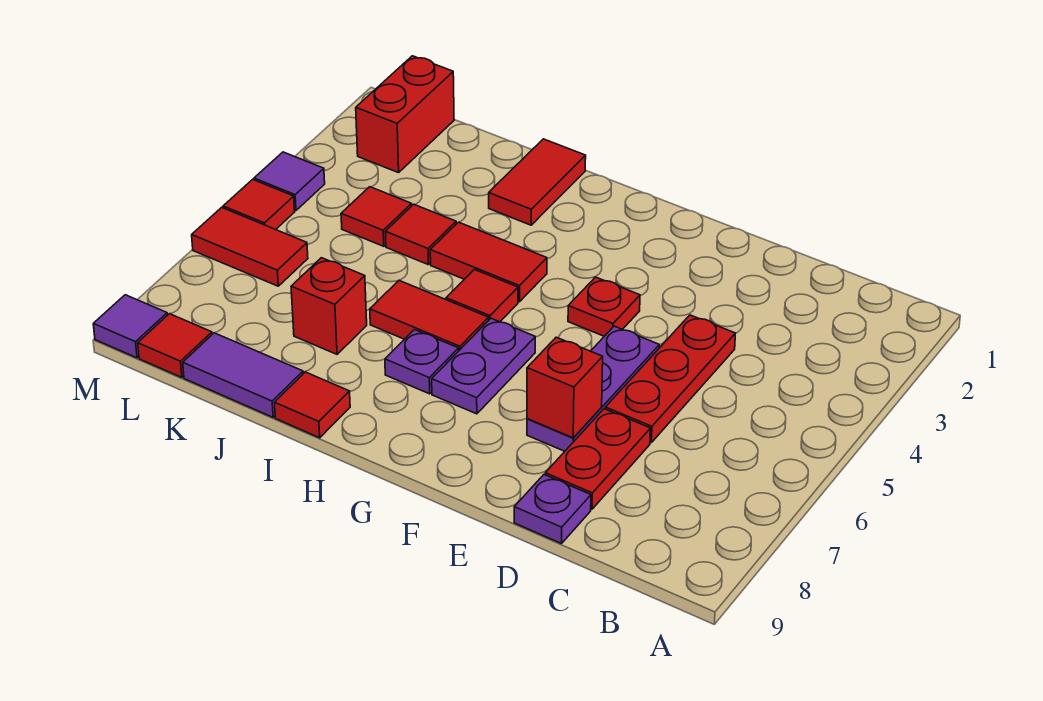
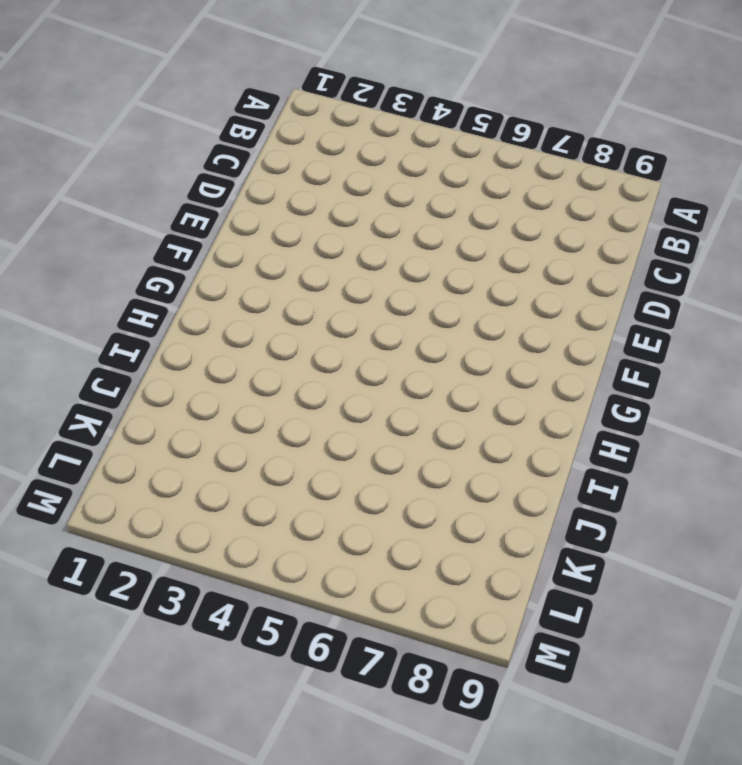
none -> red 1x3 plate [605,315,735,442]
none -> red 1x2 plate [545,409,651,509]
none -> purple 1x1 plate [514,475,591,544]

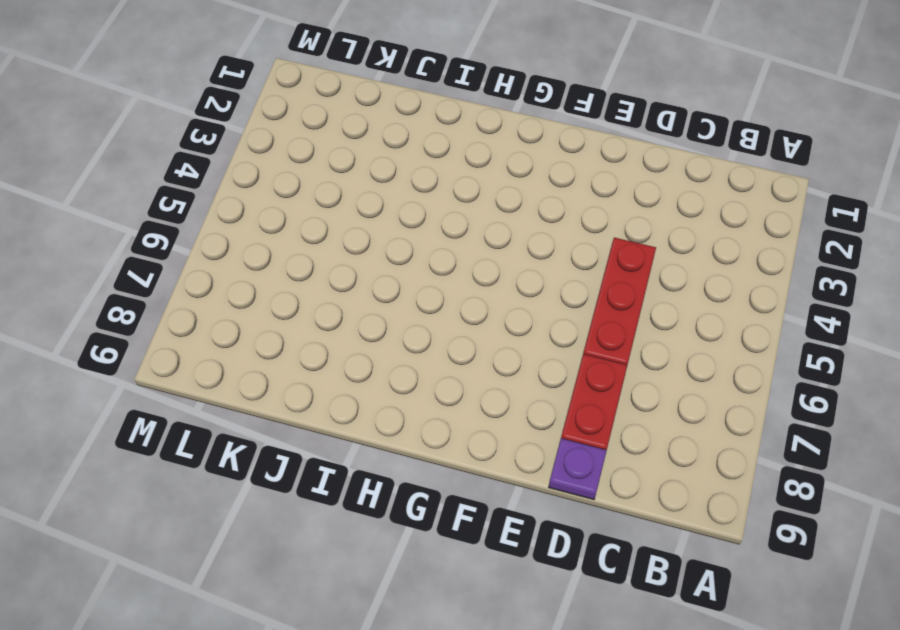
none -> purple 1x3 plate [527,326,659,451]
none -> red 1x1 plate [568,277,640,336]
none -> purple 1x2 plate [432,318,535,414]

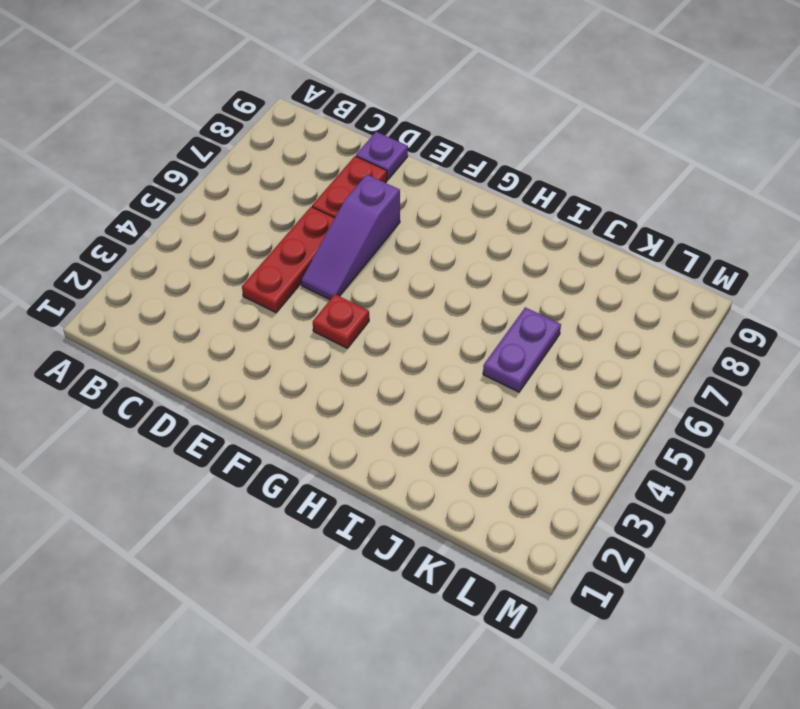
purple 1x3 slope [301,175,400,300] -> purple 1x3 plate [527,326,659,451]
purple 1x2 plate [483,307,561,392] -> purple 1x2 plate moved to [432,318,535,414]
none -> red 1x2 tile [430,222,547,302]
none -> red 1x1 tile [446,270,518,322]
none -> red 1x2 tile [370,281,489,350]

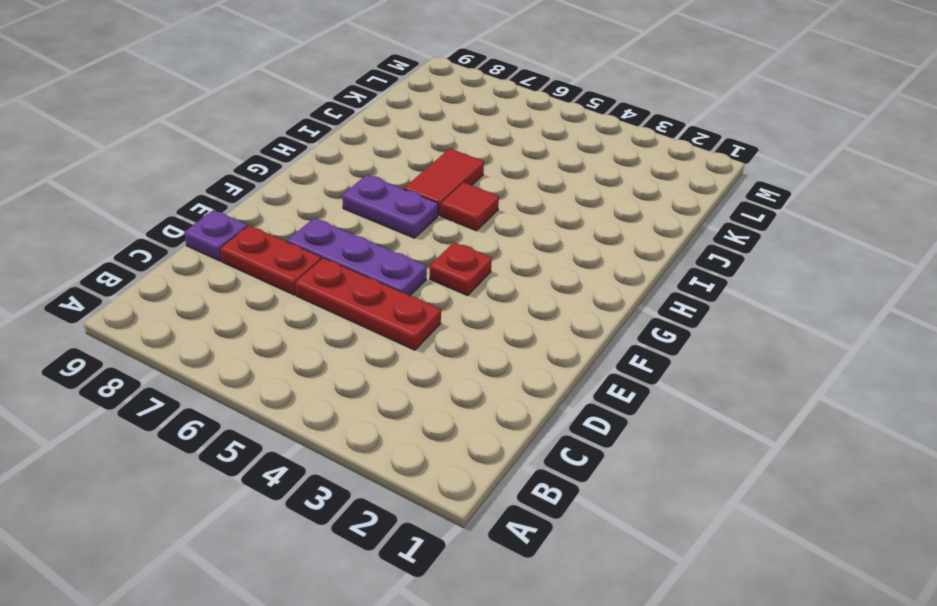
none -> red 1x2 tile [430,222,547,302]
none -> purple 1x1 plate [385,330,459,394]
none -> red 1x2 tile [489,139,586,225]

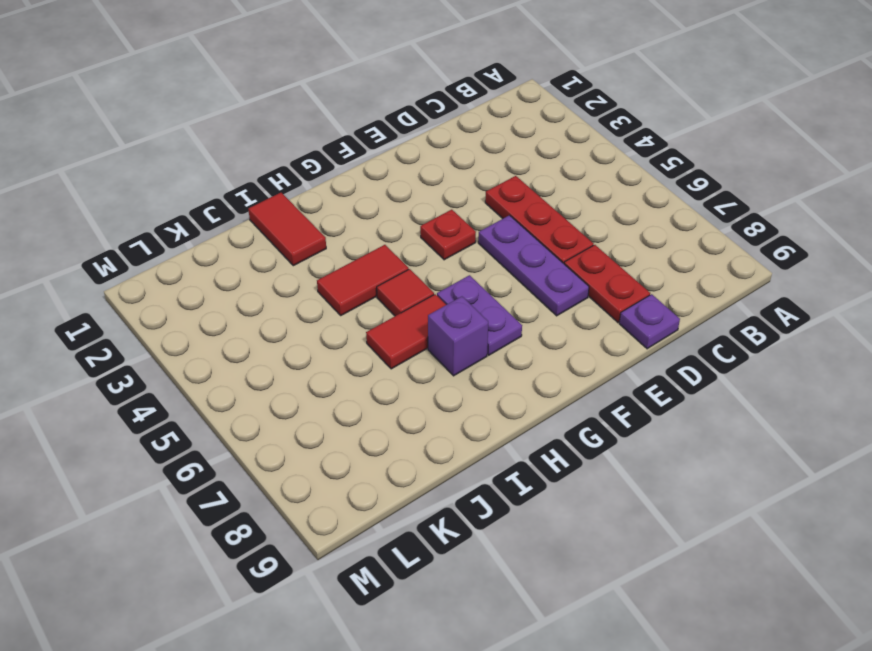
purple 1x1 brick [428,297,488,376] -> purple 1x1 plate [385,330,459,394]
none -> red 1x1 tile [274,372,350,438]
none -> red 1x1 tile [385,204,456,265]
none -> red 1x1 brick [291,258,367,354]

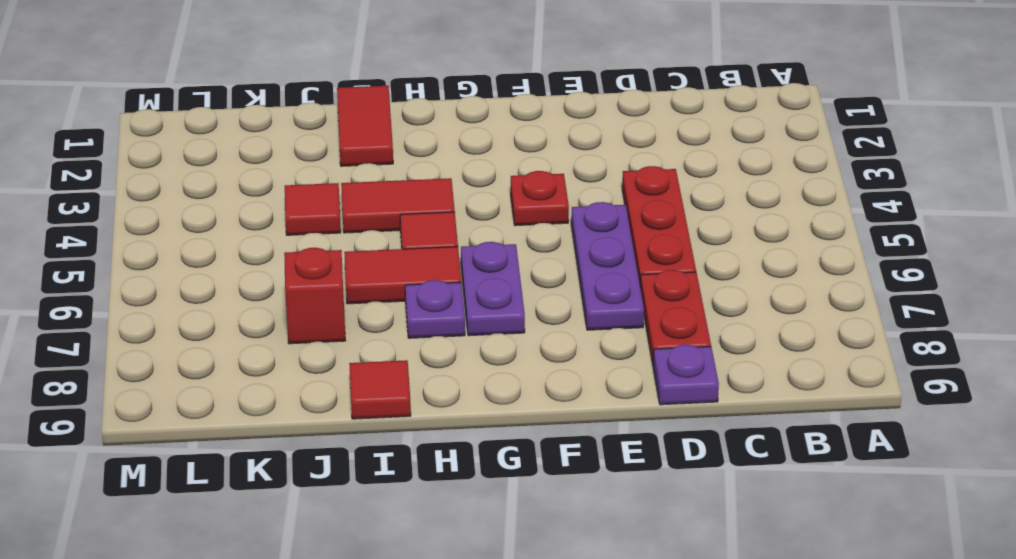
none -> purple 1x2 tile [183,333,303,417]
none -> red 1x1 tile [341,187,412,246]
none -> red 1x2 brick [356,56,454,173]

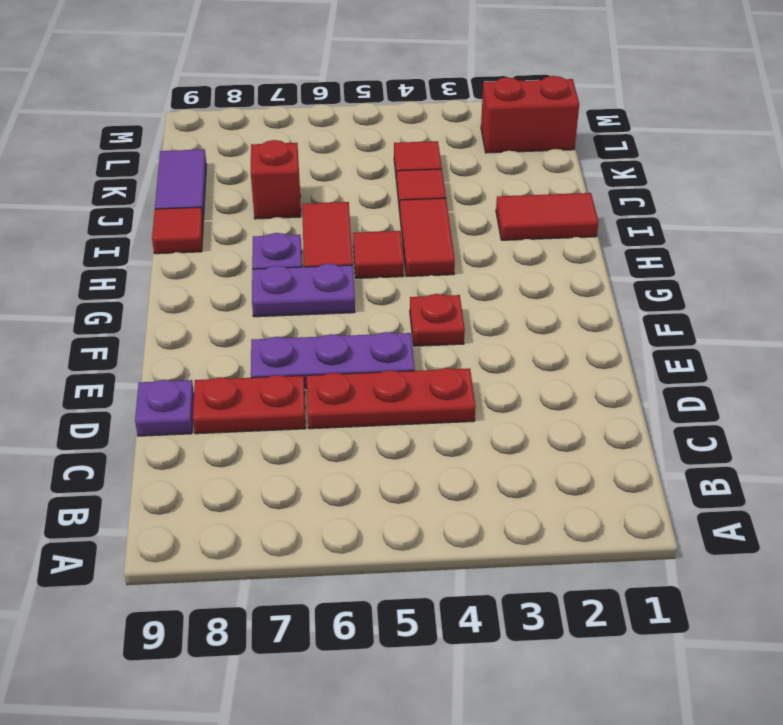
none -> red 1x2 tile [192,207,308,286]
none -> red 1x1 tile [138,314,212,377]
none -> purple 1x1 tile [254,152,325,211]

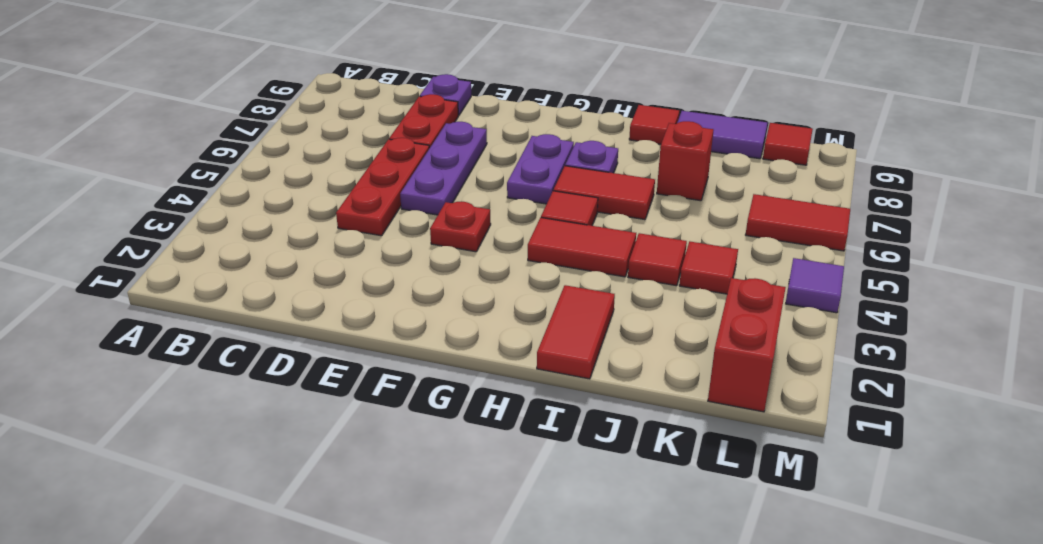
none -> red 1x1 tile [223,179,295,230]
none -> purple 1x1 tile [93,295,167,358]
none -> red 1x1 brick [527,337,603,438]

